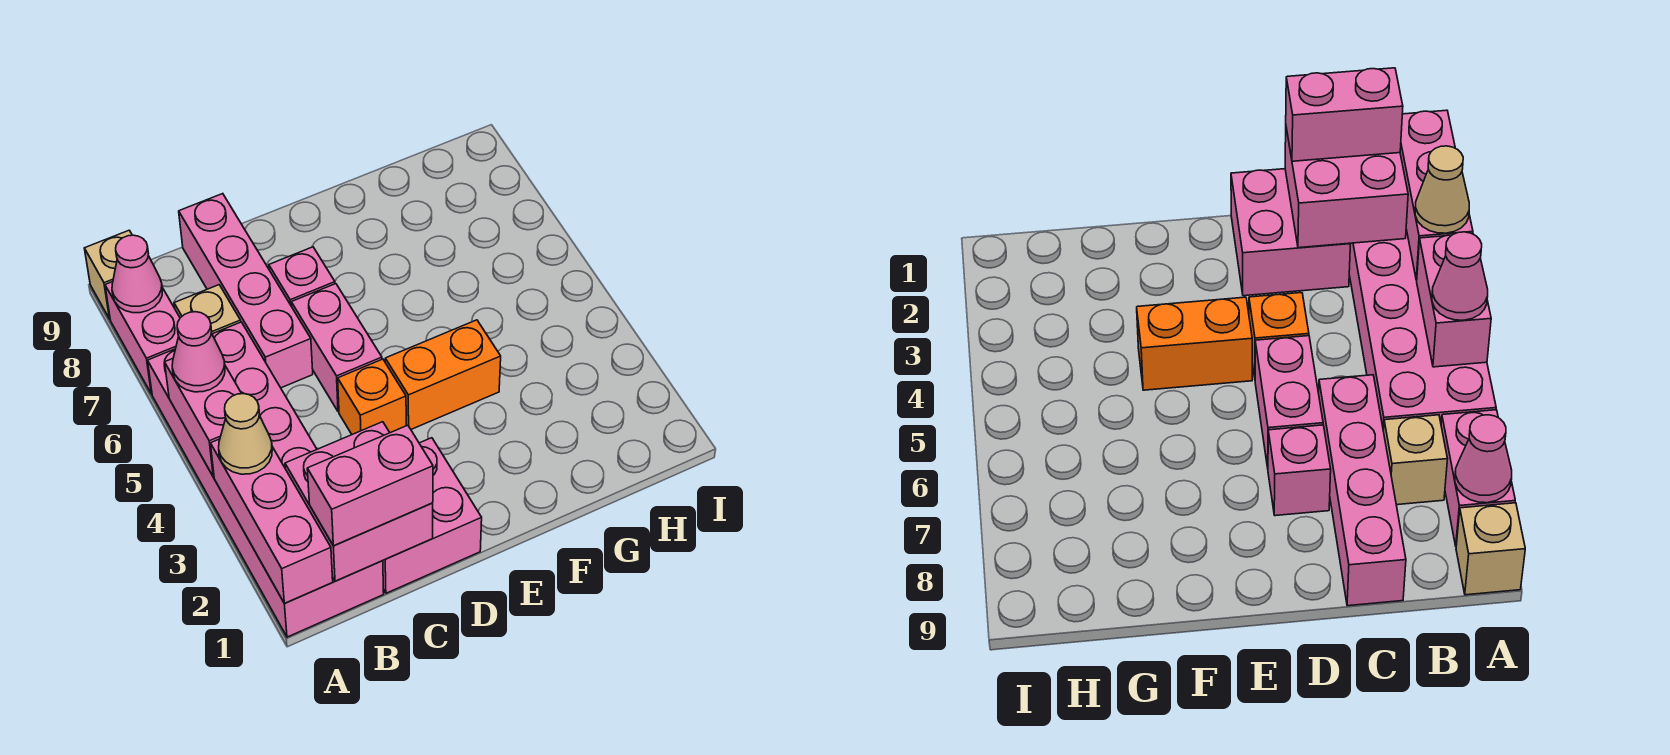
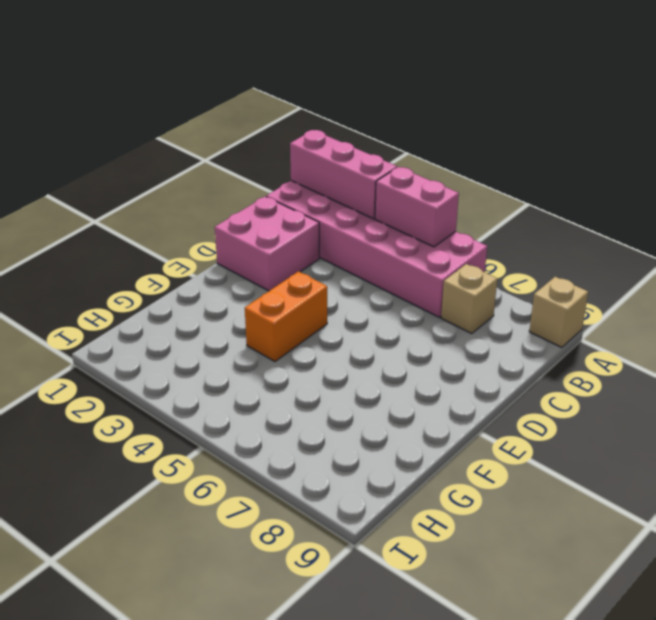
none -> pink 1x2 brick [105,282,180,394]
none -> pink 1x4 brick [179,194,313,388]
none -> orange 1x1 brick [338,359,406,434]

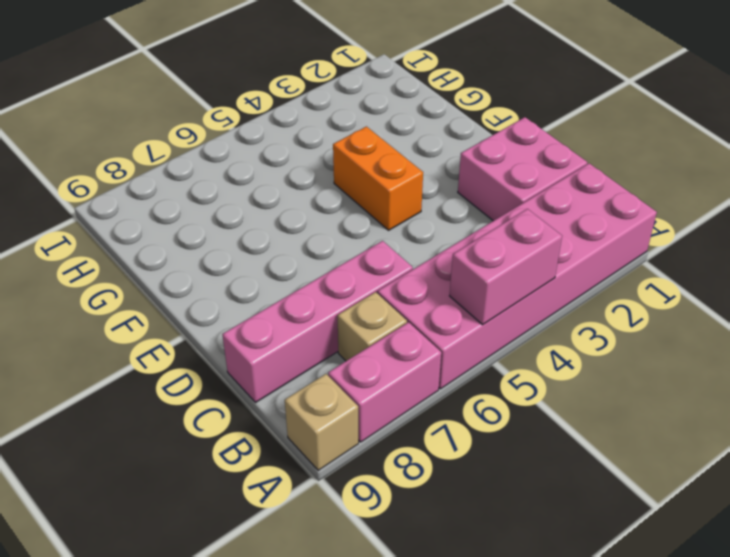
none -> orange 1x1 brick [338,359,406,434]
none -> pink 1x2 brick [291,284,382,412]
none -> pink 1x1 brick [269,247,335,306]

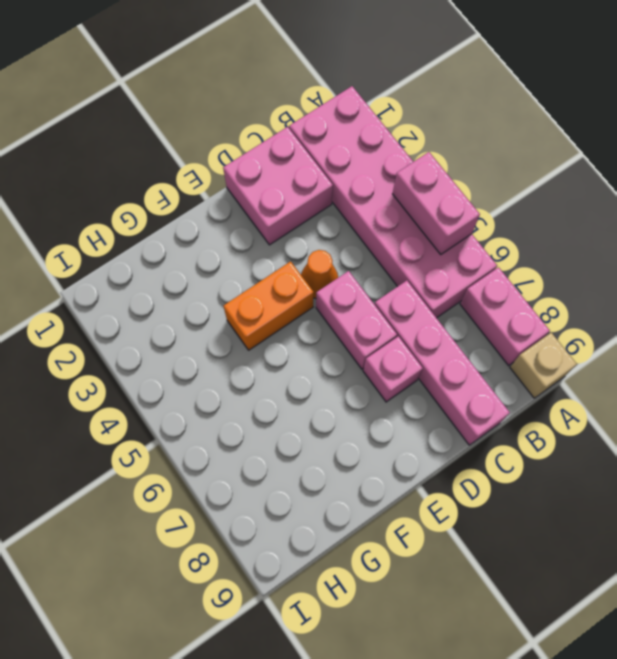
orange 1x1 cone [301,250,338,298] -> orange 1x1 brick [338,359,406,434]
none -> tan 1x1 brick [174,285,241,334]
none -> pink 1x3 brick [211,439,333,604]
none -> pink 1x1 cone [112,235,163,313]

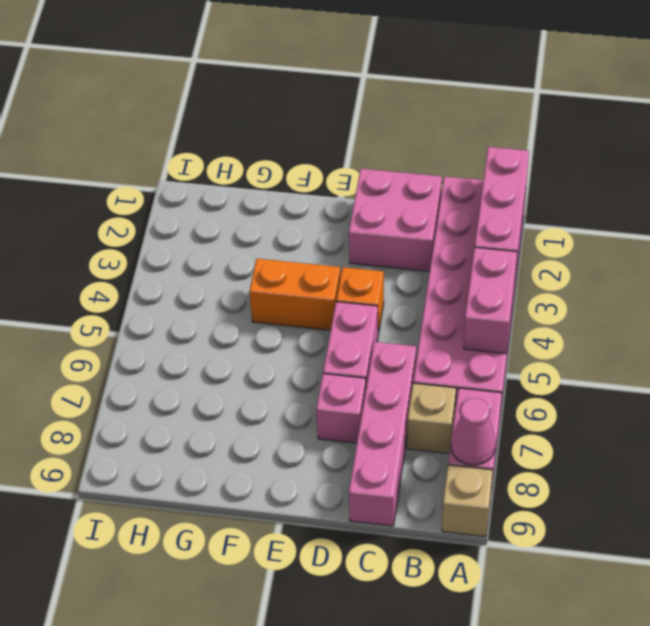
none -> pink 2x2 brick [285,422,433,581]
none -> tan 1x1 cone [219,394,272,474]
none -> pink 1x1 cone [172,312,225,392]

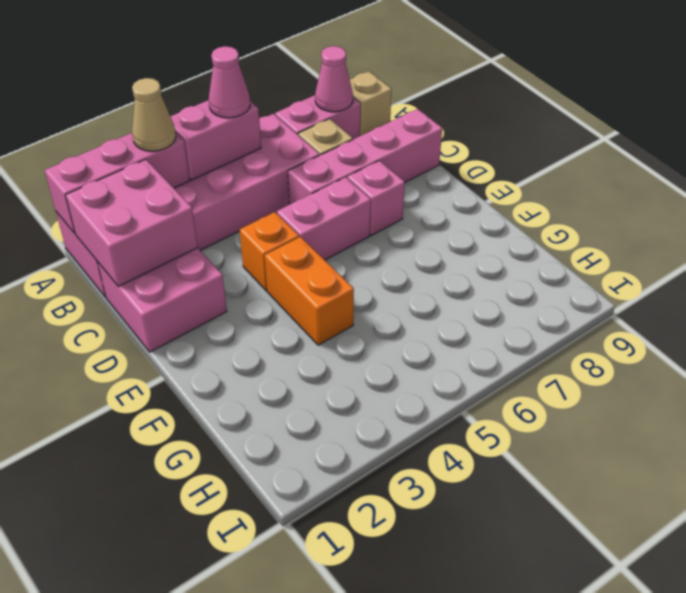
none -> pink 1x2 brick [307,425,433,546]

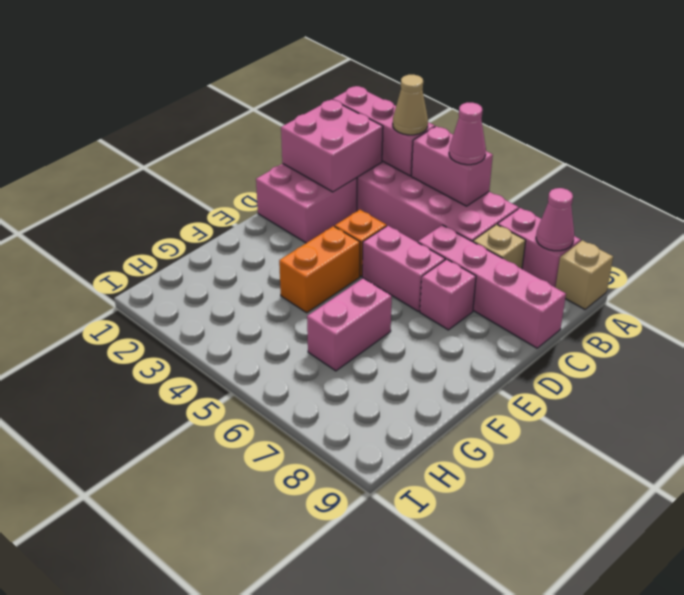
pink 1x2 brick [307,278,392,371] -> pink 1x2 brick moved to [307,425,433,546]

